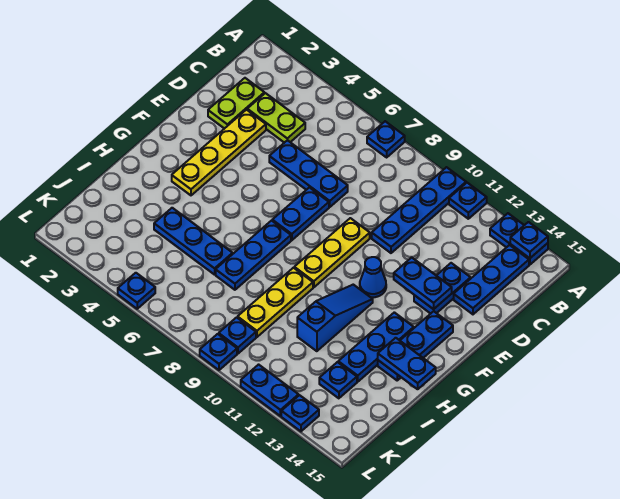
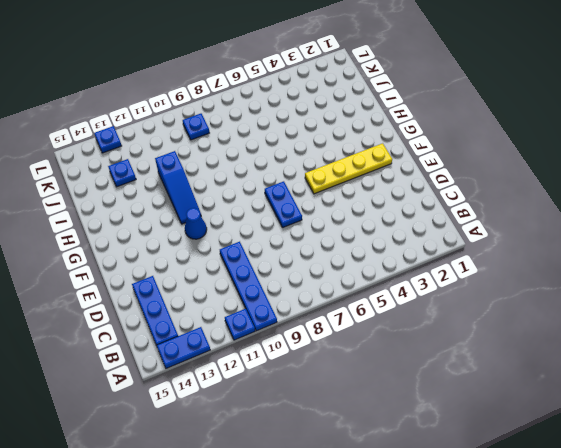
yellow 1x4 plate [305,143,392,194] -> yellow 1x4 plate turned to [172,110,266,195]
none -> blue 1x1 plate [367,121,405,157]
none -> lime 1x2 plate [208,78,264,129]
none -> lime 1x2 plate [247,93,305,143]

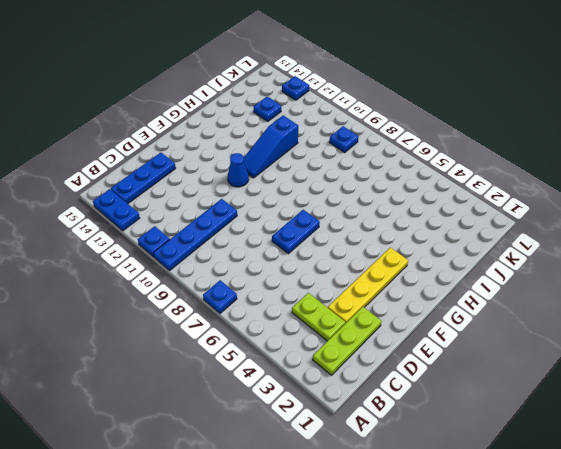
lime 1x3 plate [313,307,382,375] -> lime 1x2 plate [208,78,264,129]
none -> blue 1x3 plate [269,140,348,207]
none -> blue 1x2 plate [414,263,471,314]
none -> yellow 1x3 plate [294,218,370,287]

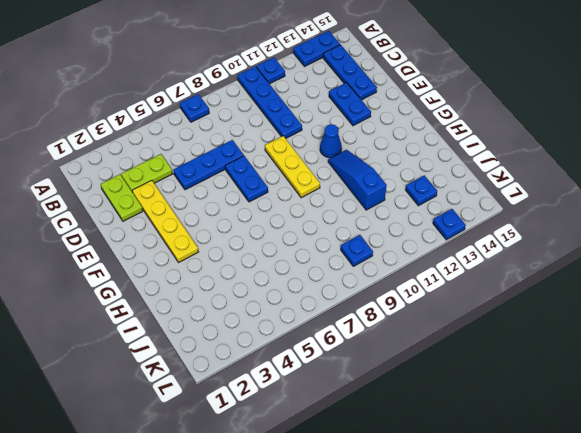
none -> blue 1x3 plate [378,311,453,380]
none -> blue 1x3 plate [216,221,291,290]
none -> blue 1x3 plate [338,312,414,382]

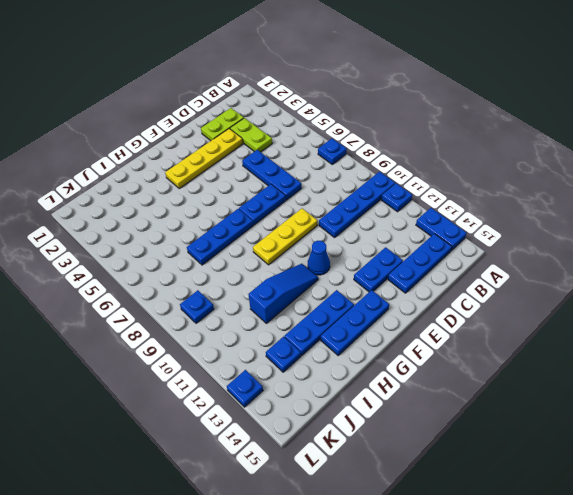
none -> yellow 1x3 plate [238,268,313,337]
none -> blue 1x3 plate [154,208,233,275]
none -> blue 1x1 plate [118,273,155,309]

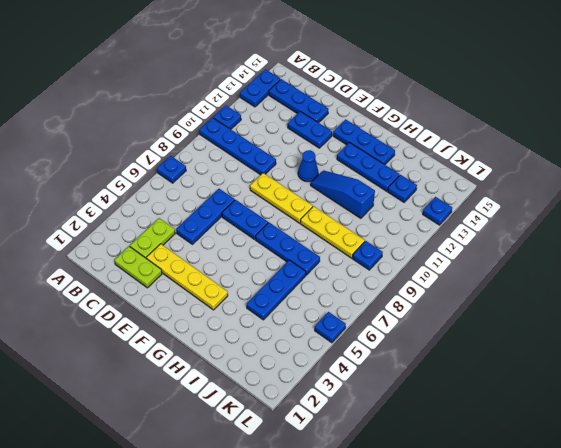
none -> blue 1x1 plate [200,334,237,370]
none -> blue 1x2 plate [241,365,299,416]
none -> blue 1x1 plate [510,222,548,258]

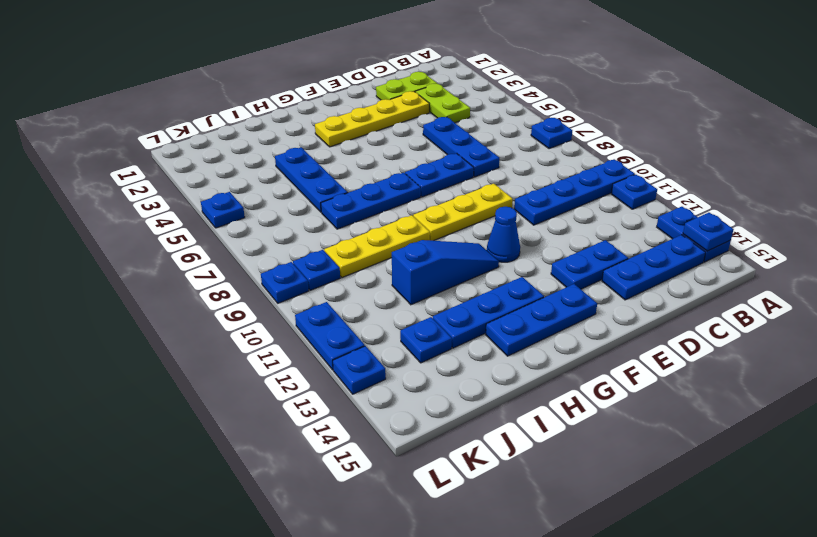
none -> blue 1x2 plate [394,257,452,309]
none -> blue 1x2 plate [378,338,436,389]

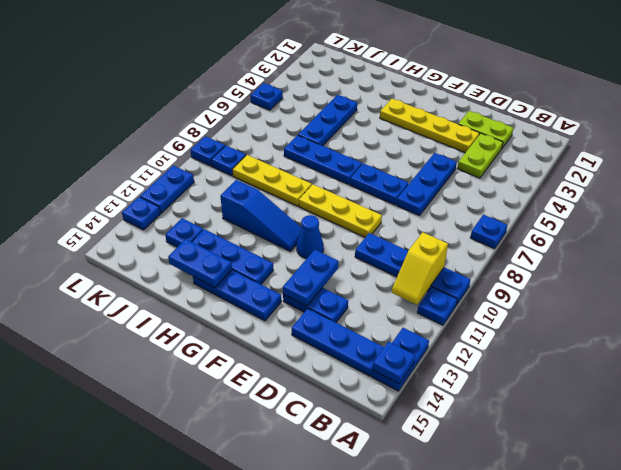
yellow 1x2 slope [392,232,448,305] -> none
blue 1x2 plate [168,239,232,288] -> blue 1x2 plate turned to [378,338,436,389]

